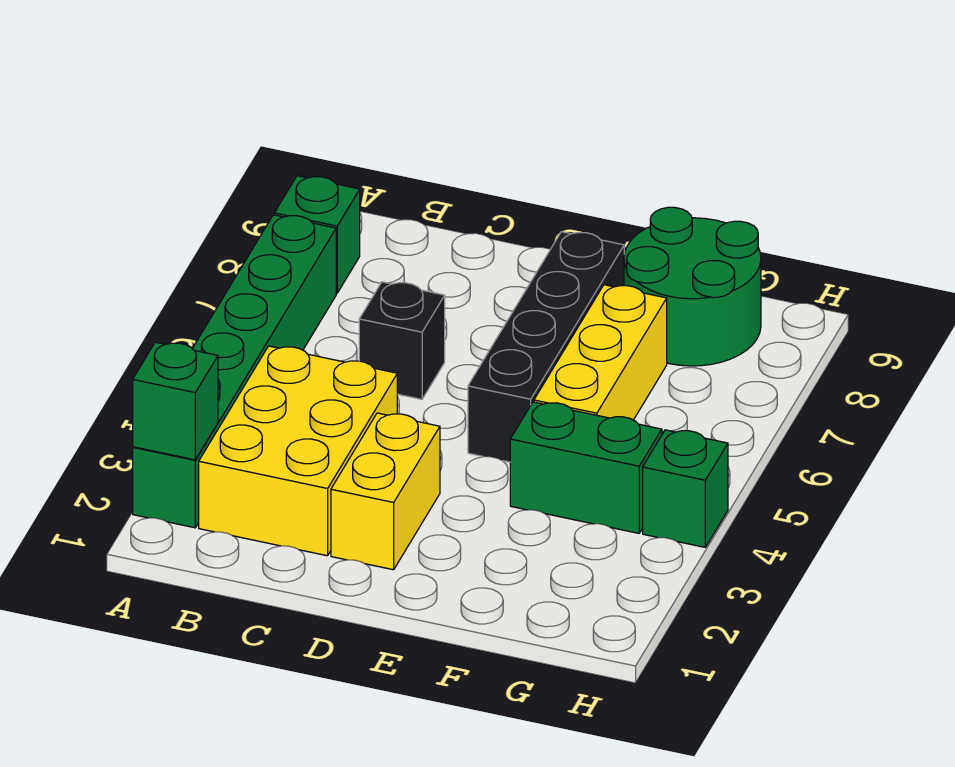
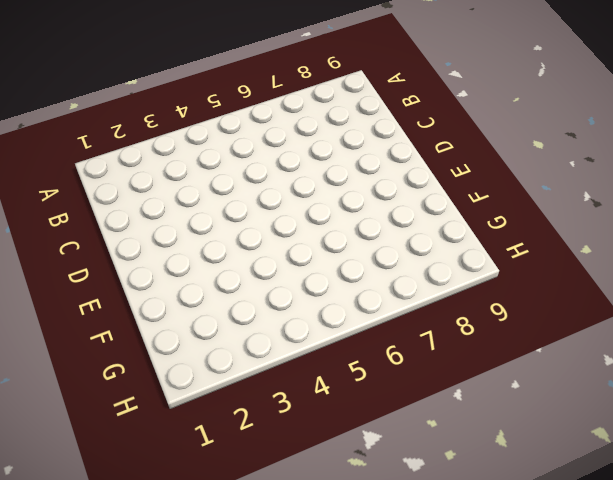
none -> green 1x6 brick [133,215,336,528]
none -> green 1x1 brick [274,176,360,293]

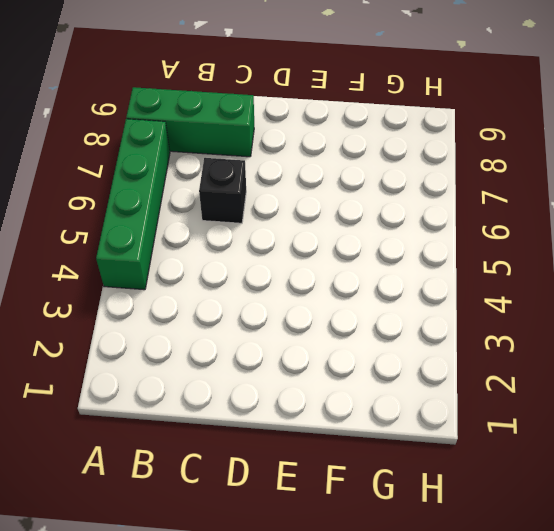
green 1x4 brick [96,119,170,290] -> green 1x6 brick [133,215,336,528]
green 1x3 brick [126,87,254,157] -> green 1x1 brick [274,176,360,293]
none -> yellow 2x3 brick [199,346,397,556]
none -> yellow 1x2 brick [331,413,440,570]

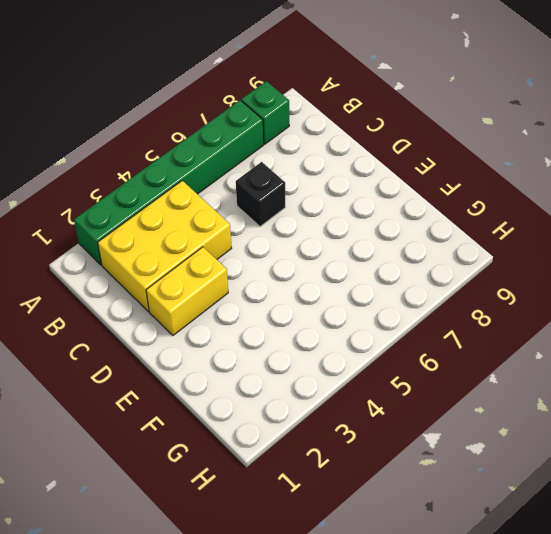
none -> black 1x4 brick [468,232,624,462]
none -> green 1x2 brick [510,402,662,533]

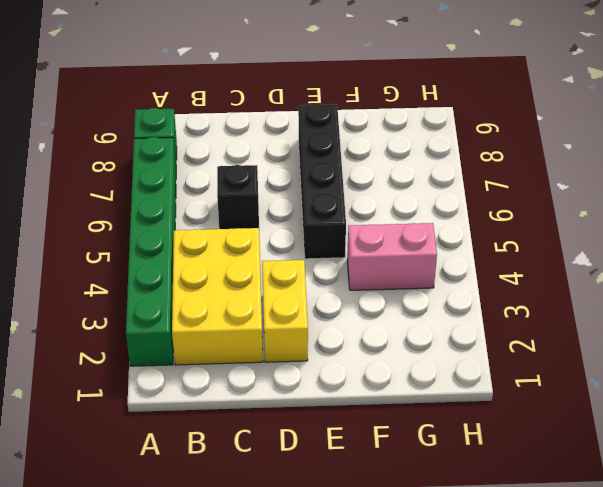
pink 1x2 brick [347,223,437,290] -> green 1x2 brick [510,402,662,533]
none -> yellow 1x3 brick [534,285,667,420]
none -> green 2x2 round brick [624,207,761,366]

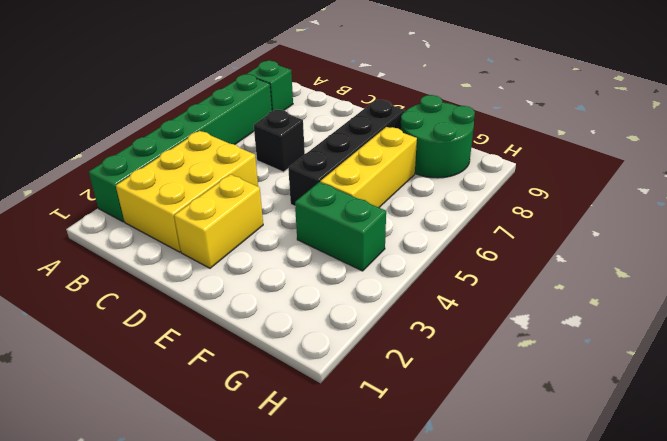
none -> green 1x1 brick [643,430,728,547]
none -> green 1x1 brick [133,342,218,460]

